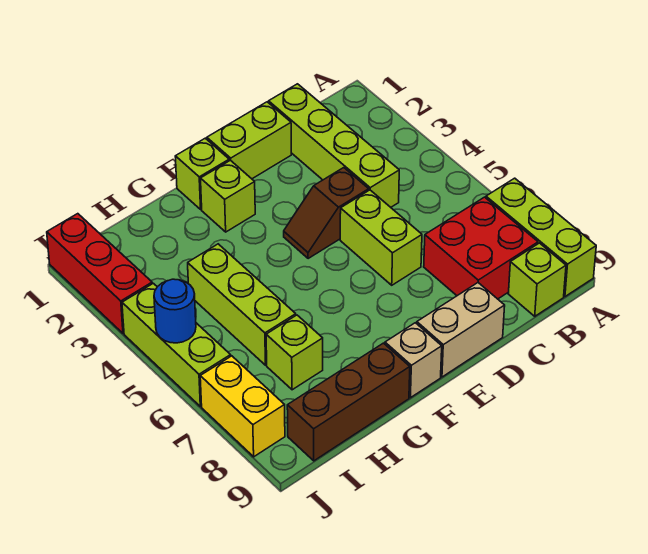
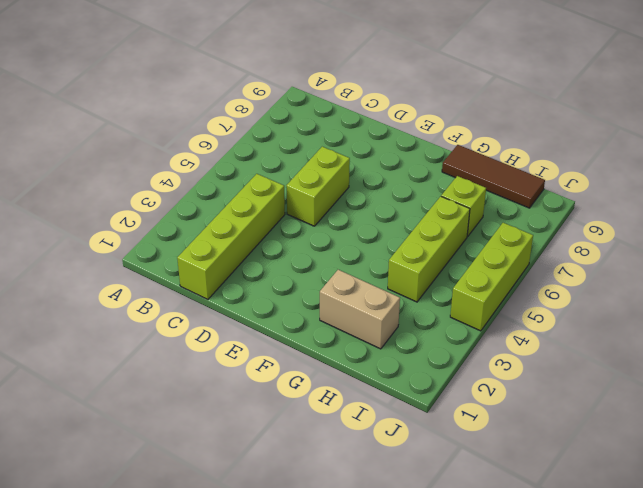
tan 1x2 brick [320,270,400,349] -> tan 1x2 brick moved to [417,283,505,377]
brown 1x3 tile [442,145,545,208] -> brown 1x3 brick [287,343,410,461]
none -> lime 1x3 brick [486,178,596,297]
none -> red 2x2 brick [424,197,538,299]
none -> lime 1x1 brick [508,243,566,316]

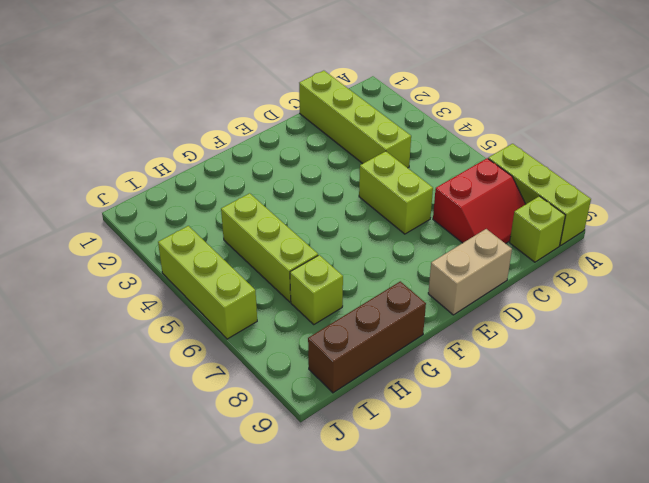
red 2x2 slope [433,158,526,244] -> red 2x2 brick [424,197,538,299]
none -> lime 1x2 brick [207,102,291,179]
none -> brown 1x2 slope [284,168,369,259]
none -> lime 1x1 brick [175,138,229,209]

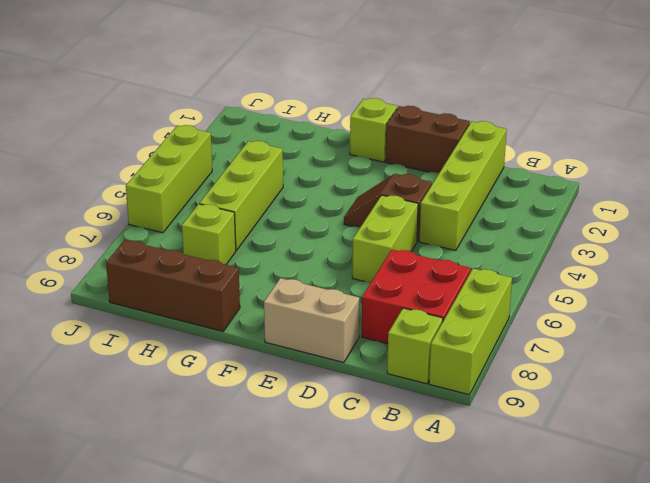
brown 1x2 brick [386,106,470,173] -> lime 1x2 brick [207,102,291,179]
none -> lime 1x1 brick [201,160,255,232]
none -> tan 1x1 brick [385,323,442,398]
none -> red 1x3 brick [47,214,152,333]

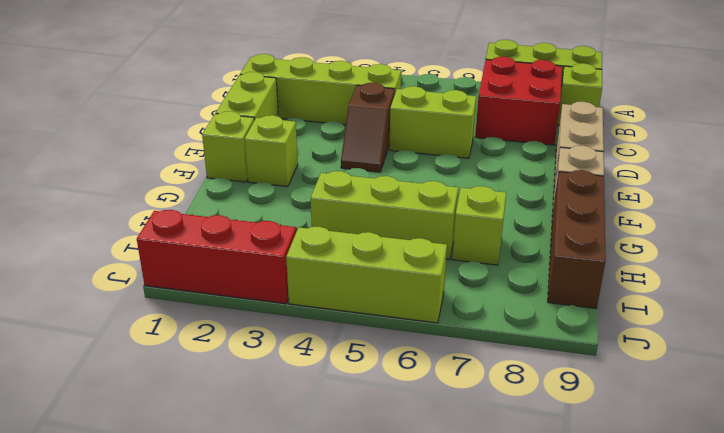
none -> yellow 1x2 brick [200,356,285,457]
none -> blue 1x1 round brick [154,279,196,343]

